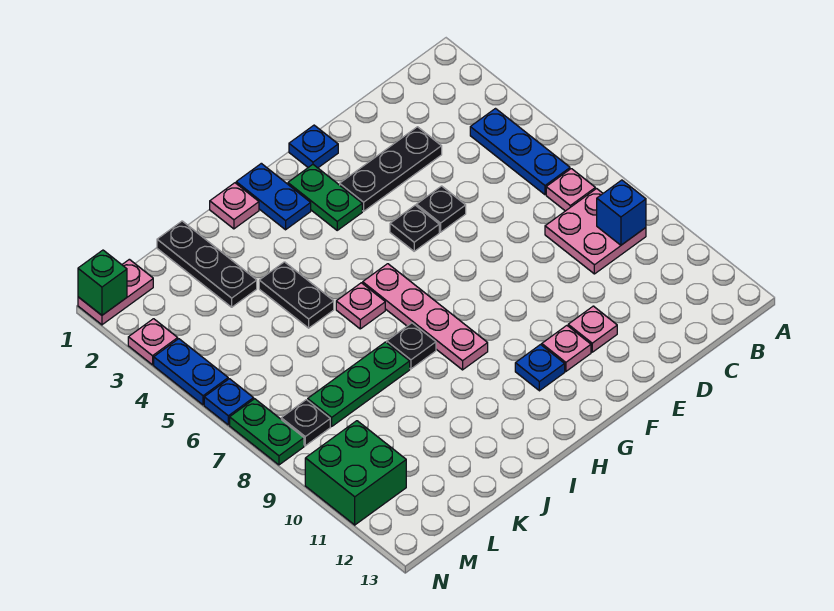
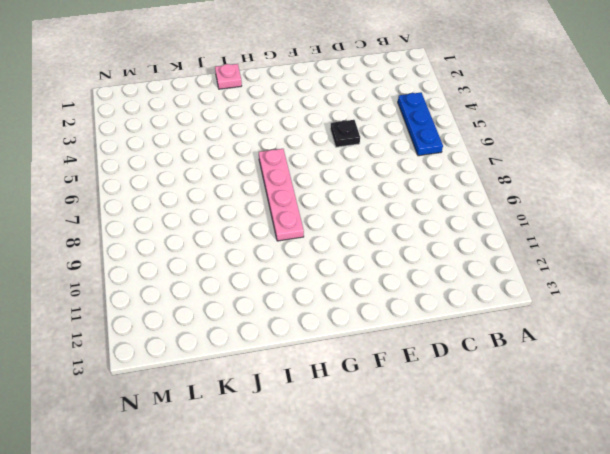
none -> pink 1x1 plate [546,169,595,211]
none -> pink 2x2 plate [545,189,646,274]
none -> black 1x3 plate [340,127,442,211]

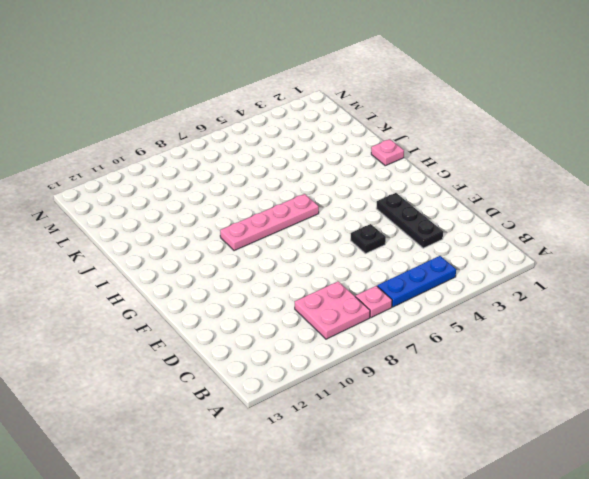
none -> pink 1x1 plate [568,306,617,352]
none -> blue 1x1 plate [289,125,338,168]
none -> black 1x1 plate [390,205,439,251]

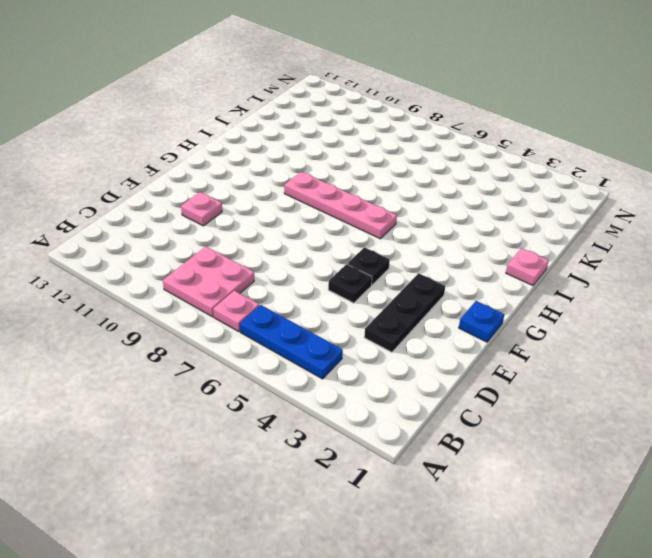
none -> pink 1x1 plate [542,326,591,371]
none -> green 1x2 plate [288,165,362,230]
none -> blue 1x1 plate [515,345,565,391]

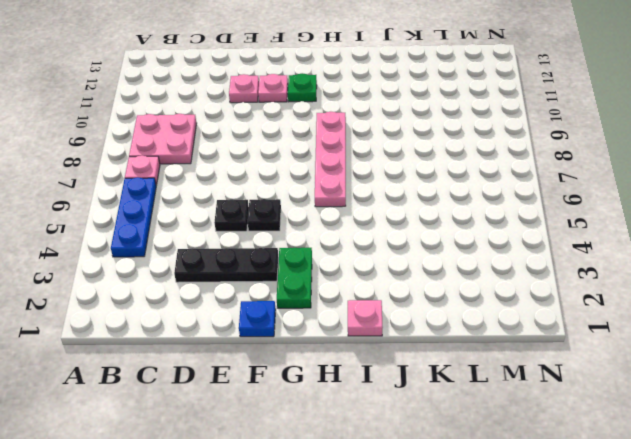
green 1x1 plate [288,73,317,102] -> blue 1x1 plate [515,345,565,391]
none -> blue 1x2 plate [236,163,311,230]
none -> pink 1x1 plate [336,283,385,329]
none -> black 1x1 plate [387,323,436,369]

